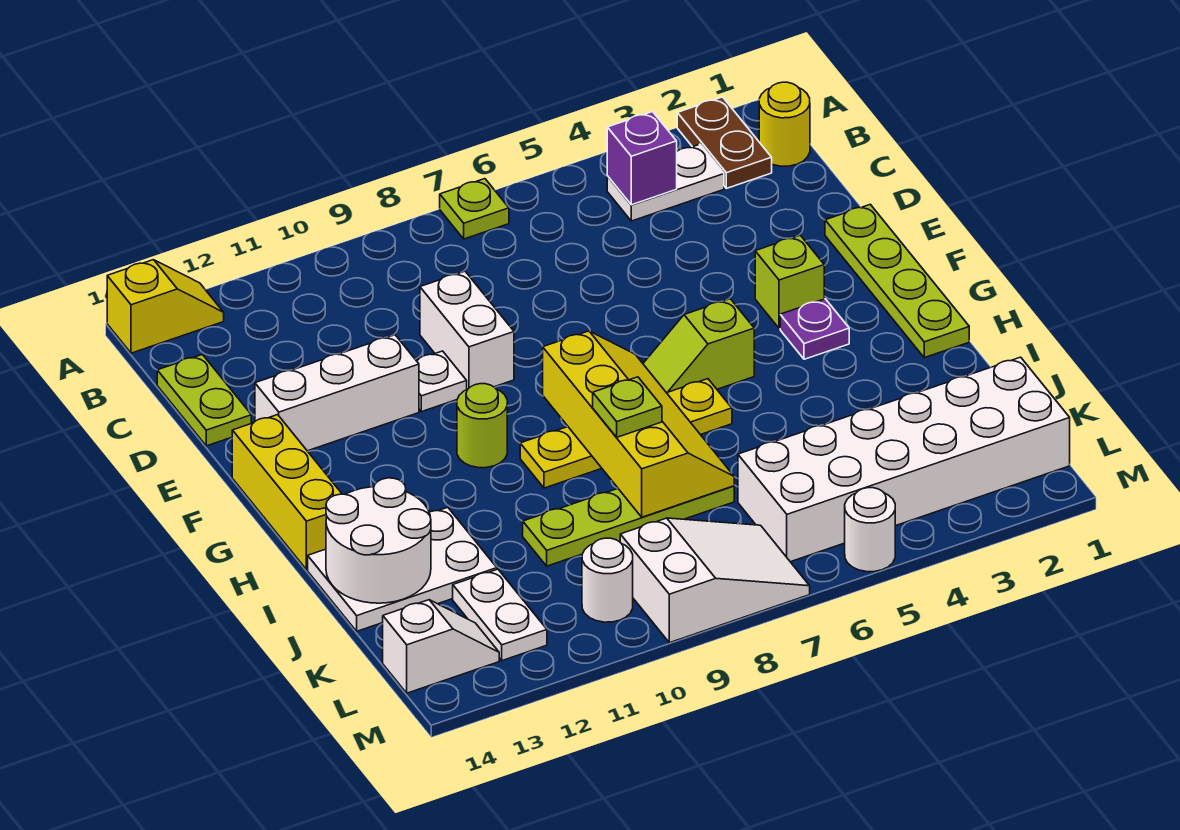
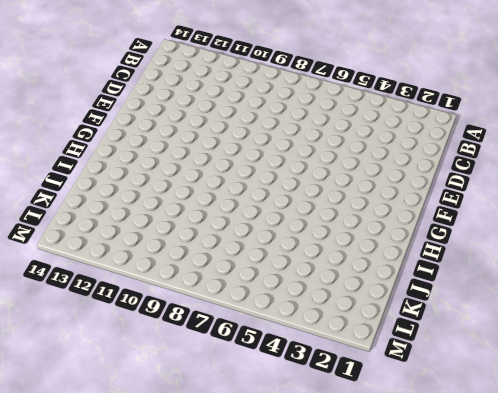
none -> brown 1x2 plate [677,97,772,188]
none -> lime 1x1 plate [440,179,509,239]
none -> yellow 1x2 slope [107,260,224,353]

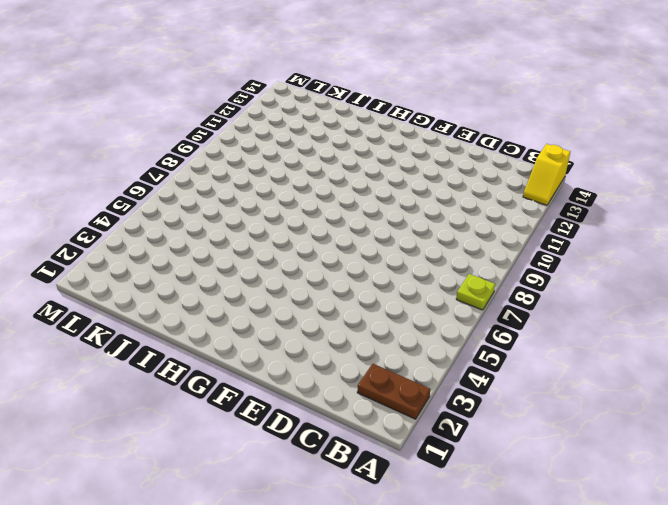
none -> yellow 1x1 round brick [759,82,810,166]
none -> white 1x2 plate [607,144,724,221]
none -> lime 1x2 plate [157,355,251,446]

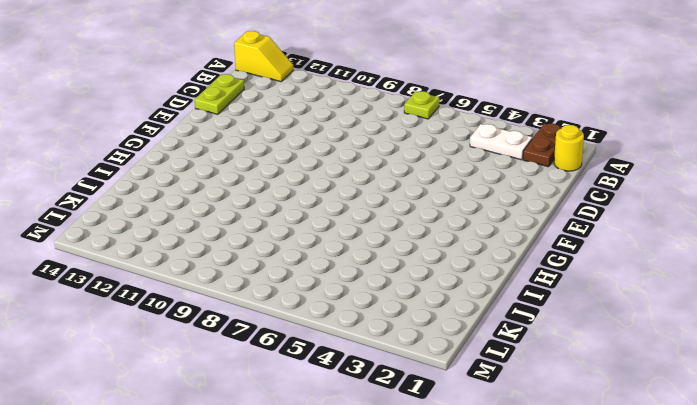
none -> white 1x2 brick [420,271,514,389]
none -> lime 1x4 plate [825,204,969,358]
none -> white 1x1 plate [416,351,467,412]

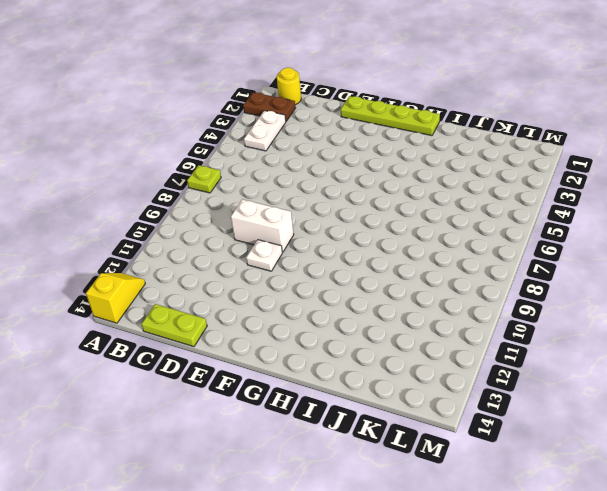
none -> white 1x3 brick [255,335,419,451]
none -> lime 1x1 brick [755,235,824,328]
none -> yellow 1x3 brick [232,415,342,570]

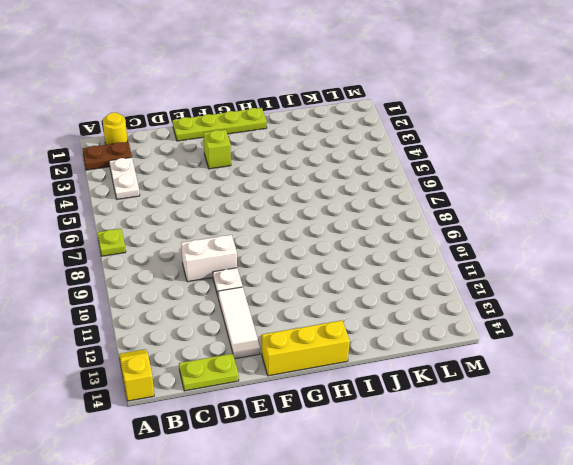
white 1x3 tile [218,287,260,359] -> white 1x3 brick [255,335,419,451]
none -> purple 1x1 plate [780,299,849,359]
none -> lime 1x2 slope [643,299,754,393]
none -> lime 1x1 round brick [457,384,507,468]

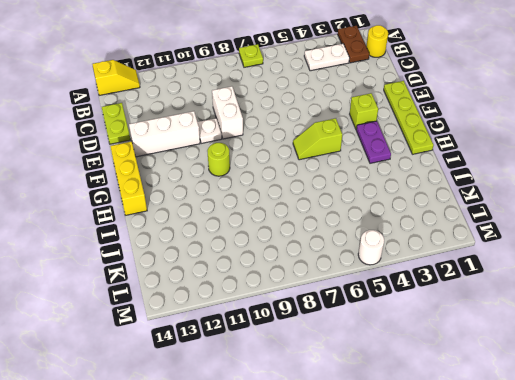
purple 1x2 plate [356,121,391,163] -> purple 1x1 plate [780,299,849,359]
none -> yellow 1x4 plate [520,379,732,488]
none -> white 2x3 plate [308,507,497,631]
none -> lime 1x4 plate [523,486,734,566]

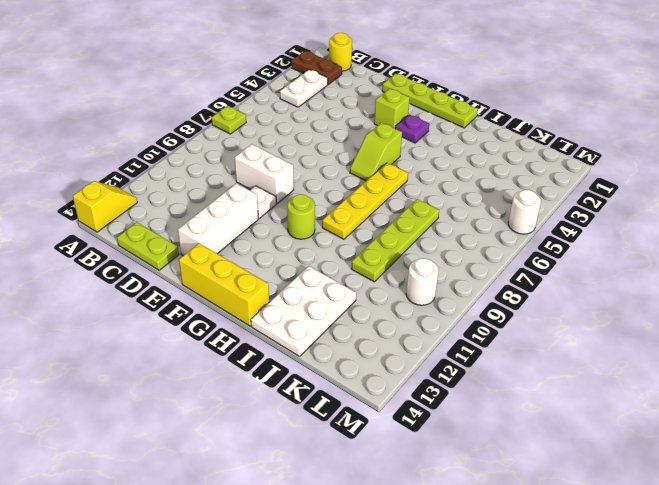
none -> white 2x6 brick [738,357,1070,562]
none -> white 1x2 plate [453,569,547,661]
none -> white 2x3 slope [620,518,810,643]

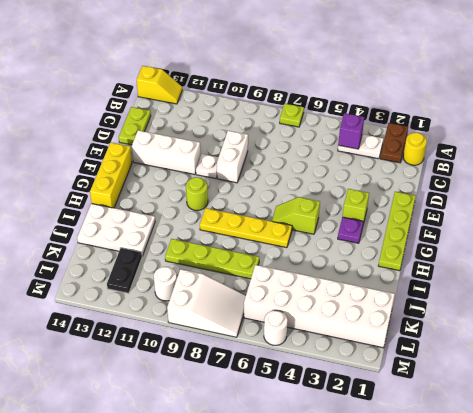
black 1x2 plate [107,248,142,293] -> white 1x2 plate [453,569,547,661]
none -> white 1x2 slope [383,600,499,693]
none -> yellow 2x4 slope [543,331,734,517]
none -> white 2x2 round brick [326,478,431,603]

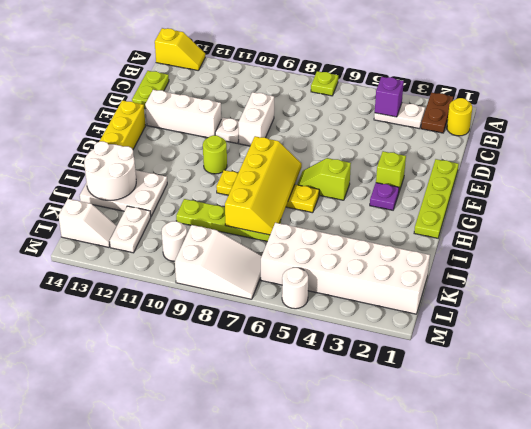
none -> lime 1x1 plate [593,377,662,437]

